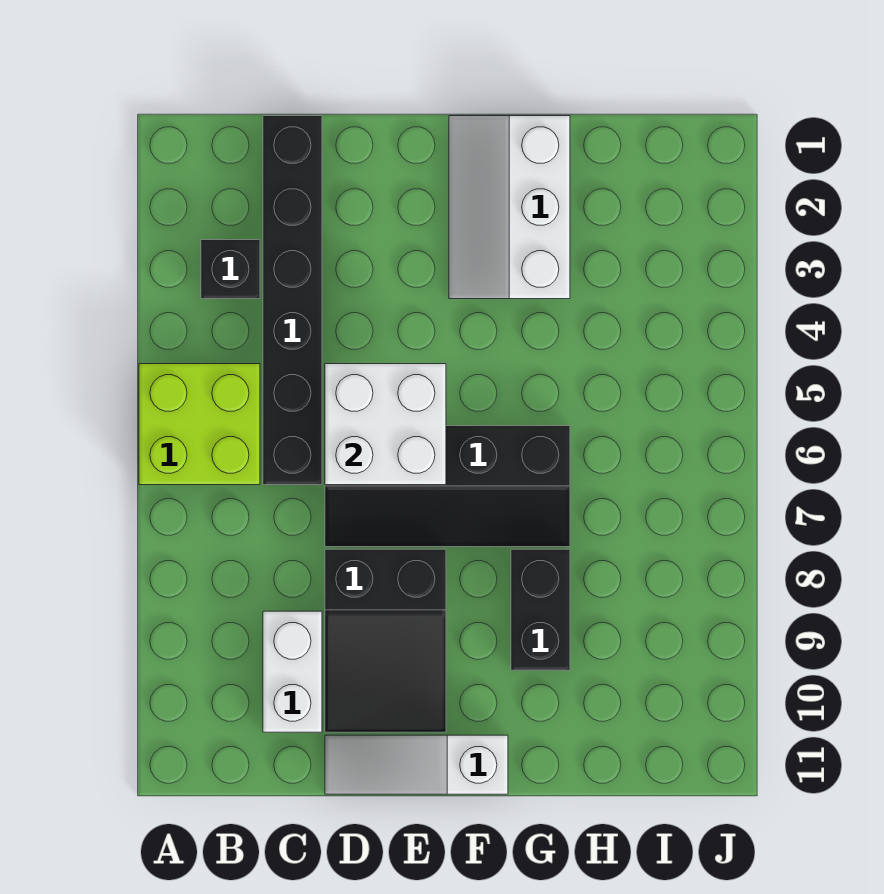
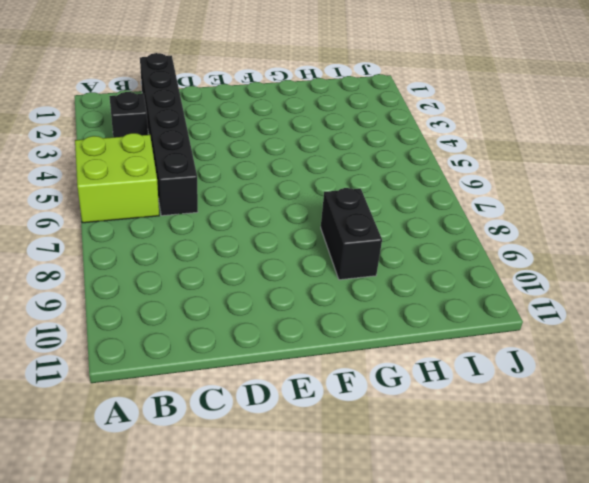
none -> white 1x2 brick [263,611,322,732]
none -> black 2x4 slope [325,426,570,547]

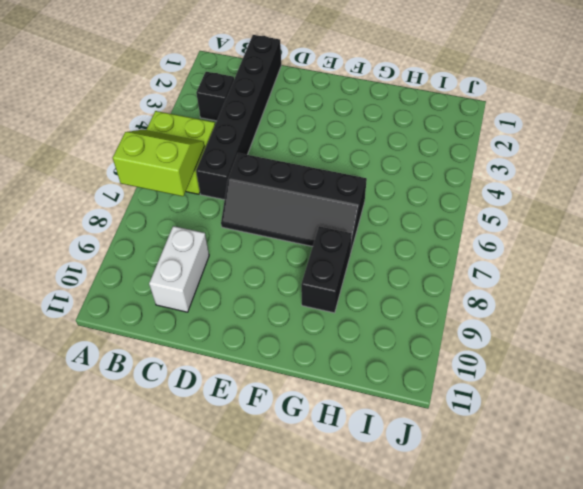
lime 2x2 slope [113,130,204,196] -> none
none -> black 2x3 slope [325,549,446,732]
none -> white 1x3 slope [325,735,508,794]

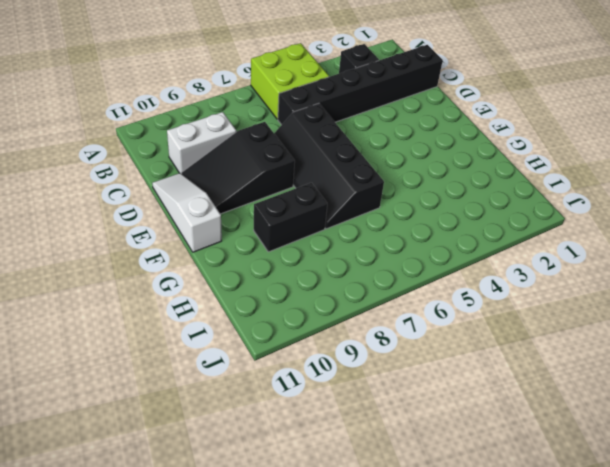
none -> white 2x3 slope [449,116,570,299]
none -> white 2x2 brick [325,364,446,485]

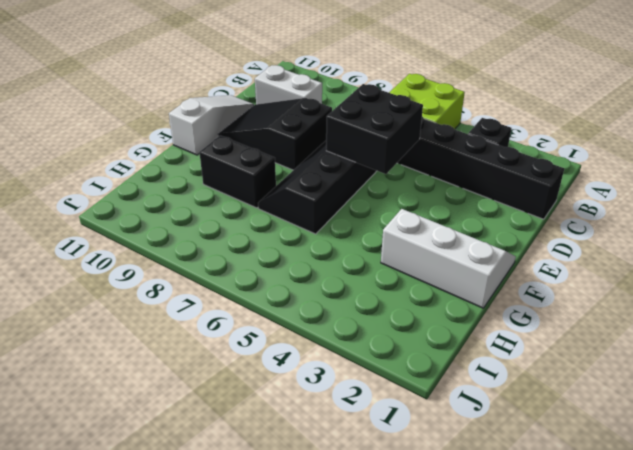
black 2x2 brick [326,84,423,174] -> white 2x2 brick [325,364,446,485]

